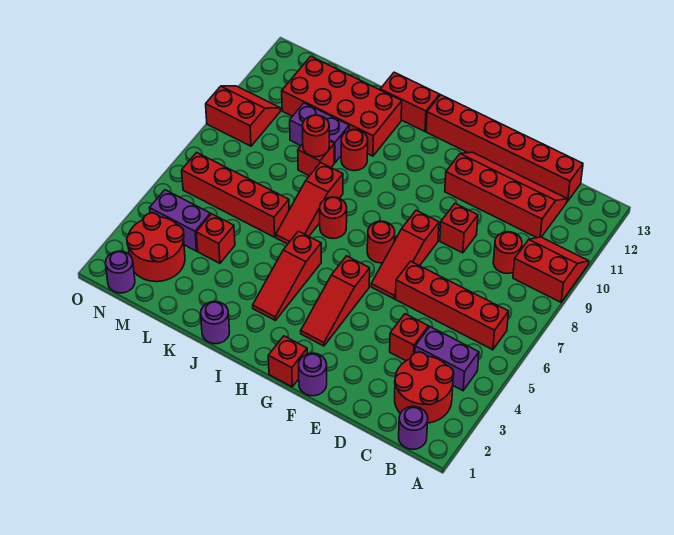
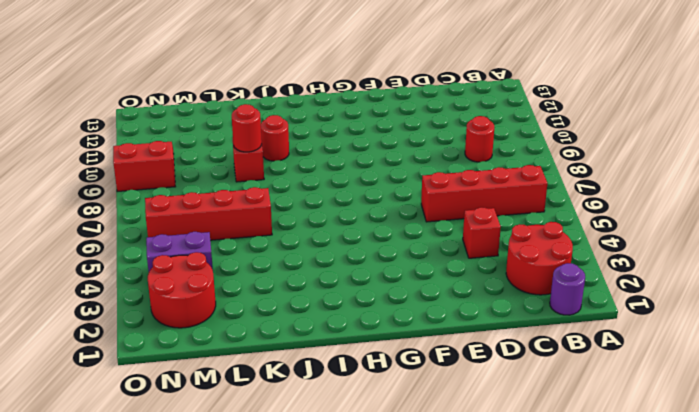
none -> red 2x2 slope [513,237,589,302]
none -> purple 1x2 brick [415,327,479,391]
none -> red 2x4 slope [445,152,567,238]
none -> red 1x6 brick [426,95,583,201]

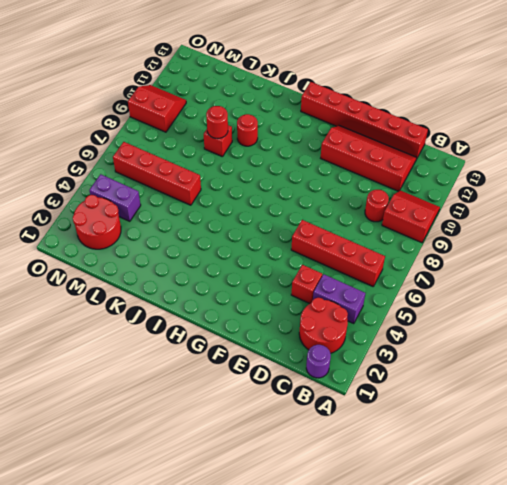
none -> red 1x1 brick [440,204,478,253]
none -> purple 1x1 round brick [299,353,327,396]
none -> red 1x3 slope [371,210,439,299]
none -> red 1x1 brick [268,336,307,387]

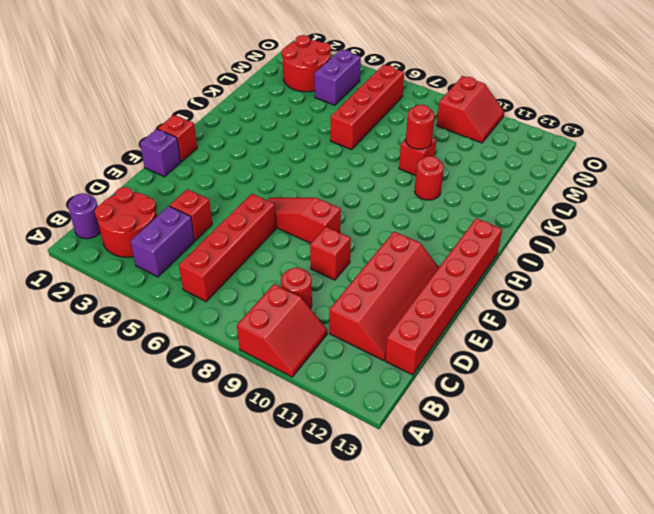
purple 1x1 brick [140,129,181,177] -> purple 1x1 round brick [299,353,327,396]
none -> red 1x3 slope [301,256,370,346]
none -> red 1x1 round brick [367,221,395,263]
none -> red 1x3 slope [253,231,321,321]
none -> red 1x1 round brick [320,197,347,239]

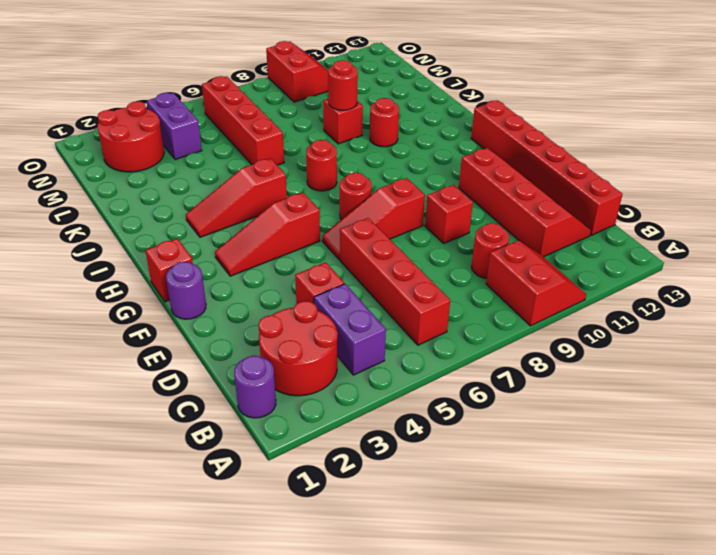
none -> red 1x2 brick [380,72,439,131]
none -> purple 1x1 round brick [201,301,230,344]
none -> red 1x3 slope [276,163,343,244]
none -> red 2x4 brick [282,56,402,156]

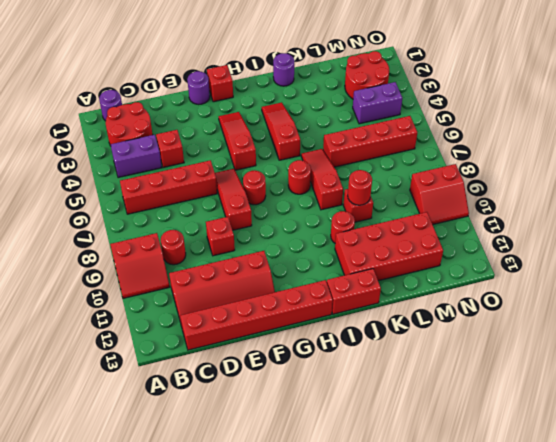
none -> purple 1x2 brick [290,103,349,163]
none -> red 1x1 brick [196,214,235,263]
none -> purple 1x1 round brick [106,251,135,293]

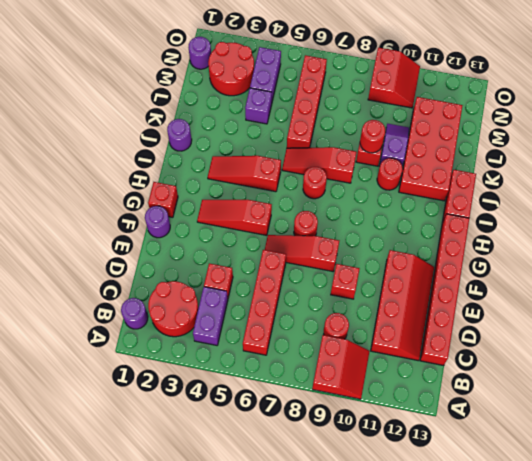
purple 1x2 slope [379,124,409,166] -> purple 1x2 brick [290,103,349,163]
purple 1x1 brick [245,88,272,124] -> red 1x1 brick [196,214,235,263]

